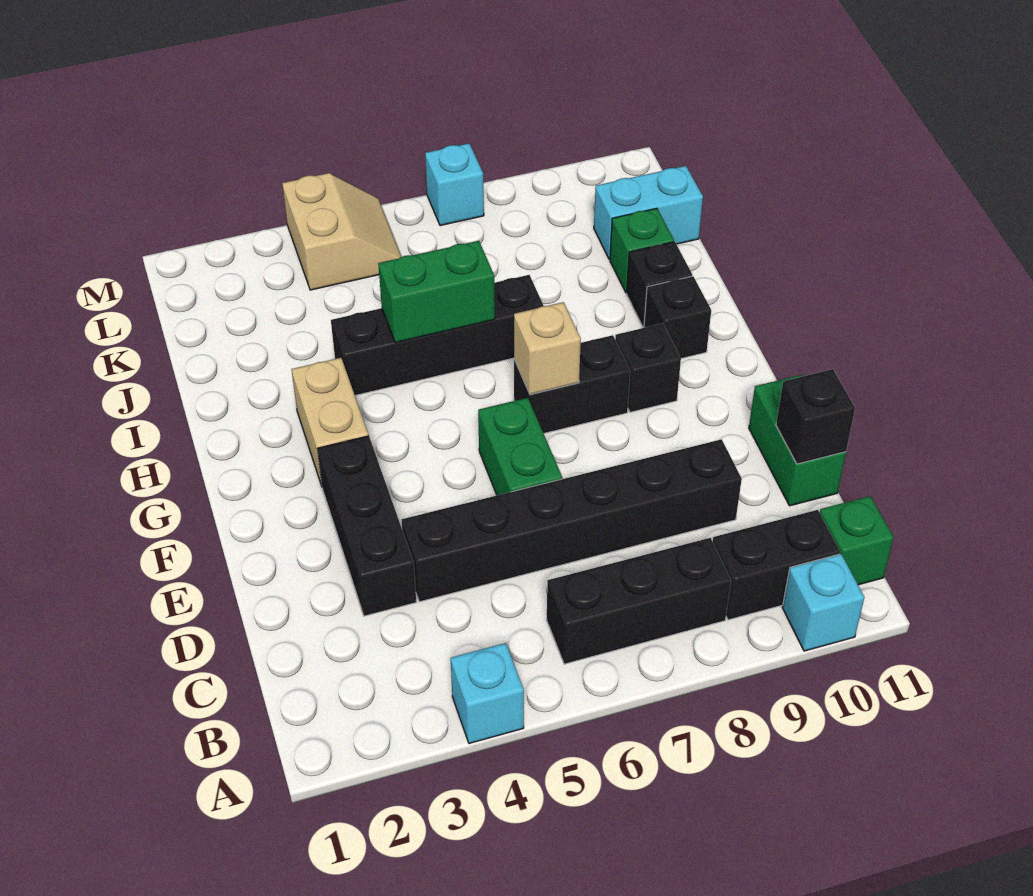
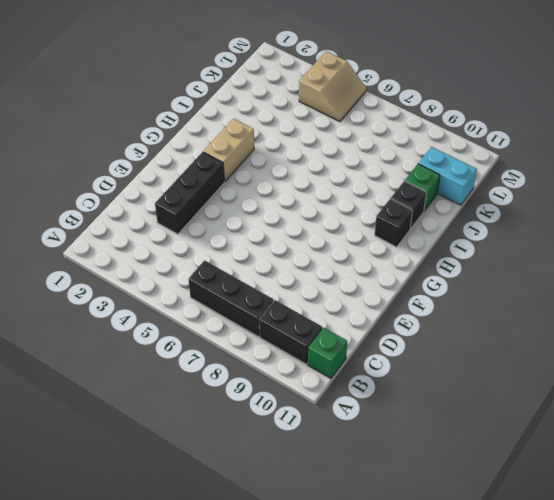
none -> cyan 1x1 brick [451,643,524,743]
none -> cyan 1x1 brick [782,554,864,651]
none -> black 1x6 brick [402,439,742,602]

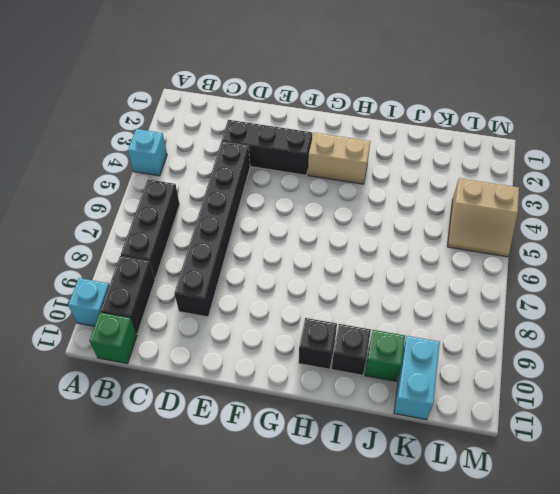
none -> green 1x2 brick [749,375,846,506]
none -> green 1x2 brick [478,398,562,495]
none -> black 1x2 brick [514,335,630,433]

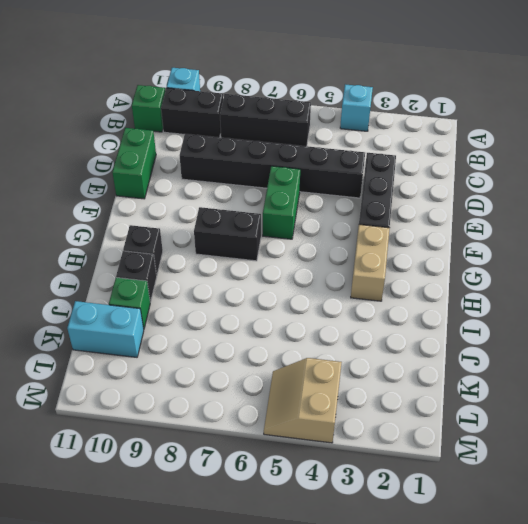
none -> black 1x1 brick [615,323,681,412]
none -> black 1x4 brick [331,275,544,395]
none -> cyan 1x1 brick [425,143,484,226]

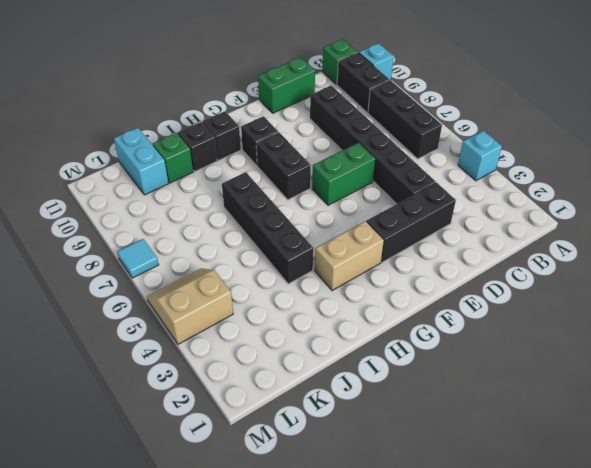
cyan 1x1 tile [117,239,159,278] -> cyan 1x1 brick [425,143,484,226]
none -> black 1x1 brick [776,369,855,464]
none -> tan 1x1 brick [514,302,581,395]
none -> green 1x2 brick [378,241,495,343]

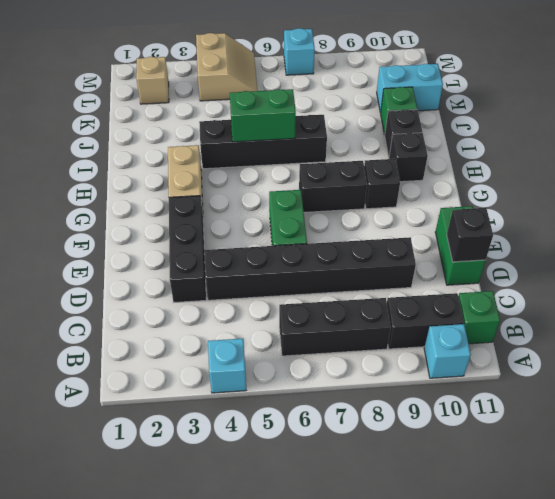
tan 1x1 brick [136,57,169,104] -> tan 1x1 brick moved to [514,302,581,395]

